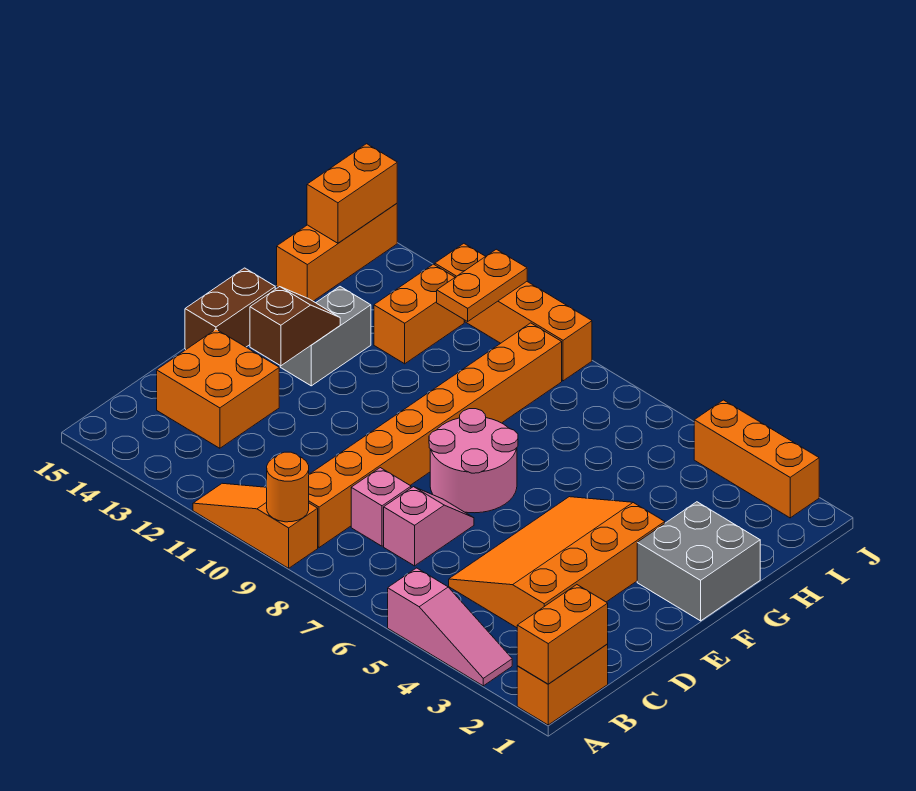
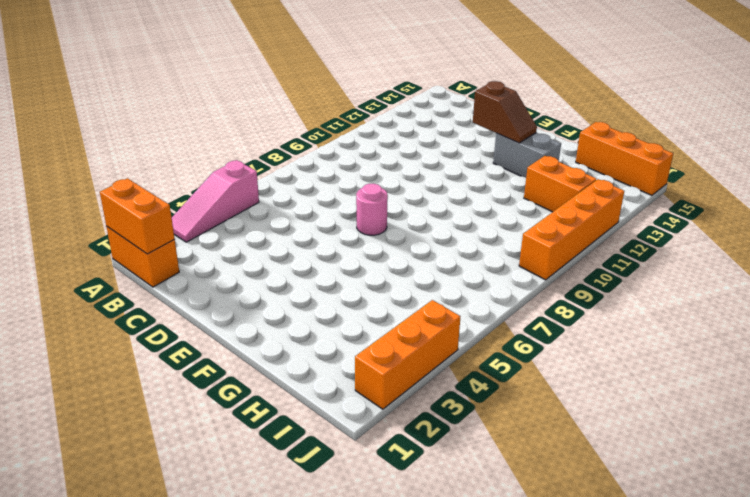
pink 1x1 round brick [356,184,388,235] -> pink 2x2 round brick [429,409,518,513]
none -> orange 1x3 slope [193,483,318,568]
none -> orange 1x8 brick [309,323,562,548]
none -> orange 3x4 slope [449,497,665,628]

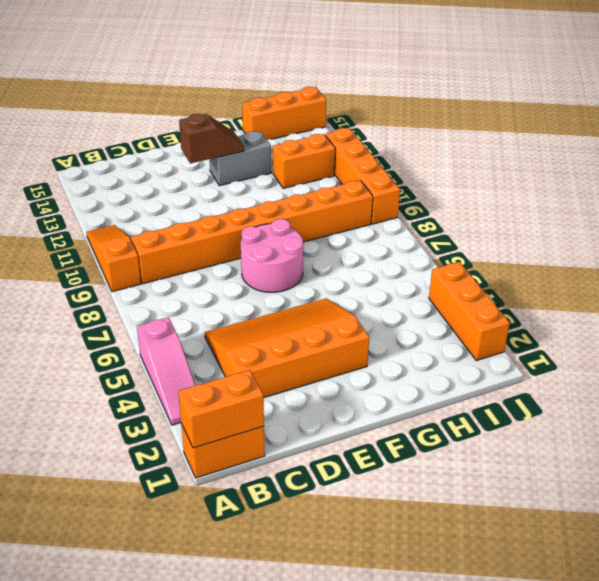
none -> pink 1x2 slope [384,487,474,566]
none -> pink 1x1 brick [351,468,411,546]
none -> orange 2x2 brick [157,329,279,448]

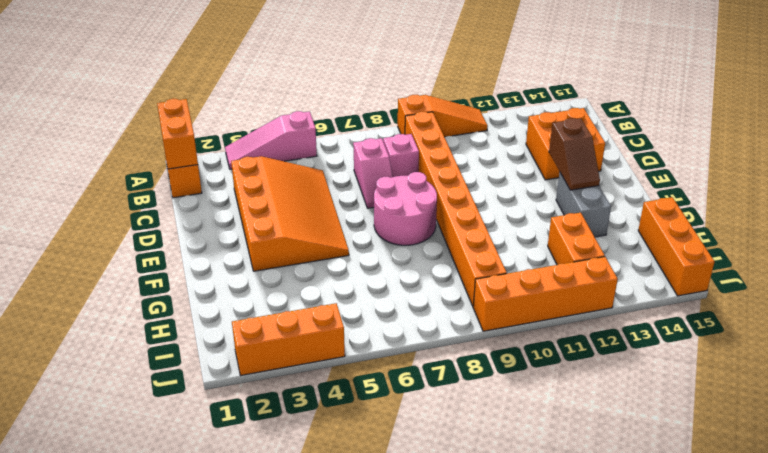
none -> brown 1x2 brick [185,268,275,349]
none -> grey 2x2 brick [637,502,760,621]
none -> orange 1x1 round brick [267,452,309,522]

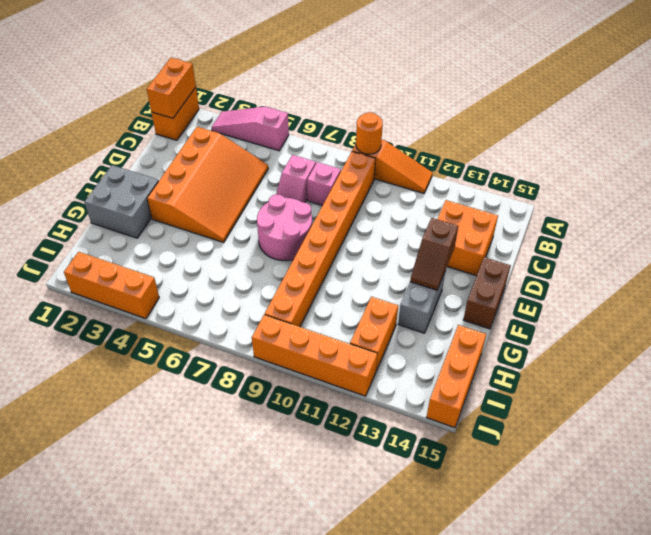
none -> orange 1x2 plate [437,249,527,321]
none -> orange 1x2 brick [307,144,397,243]

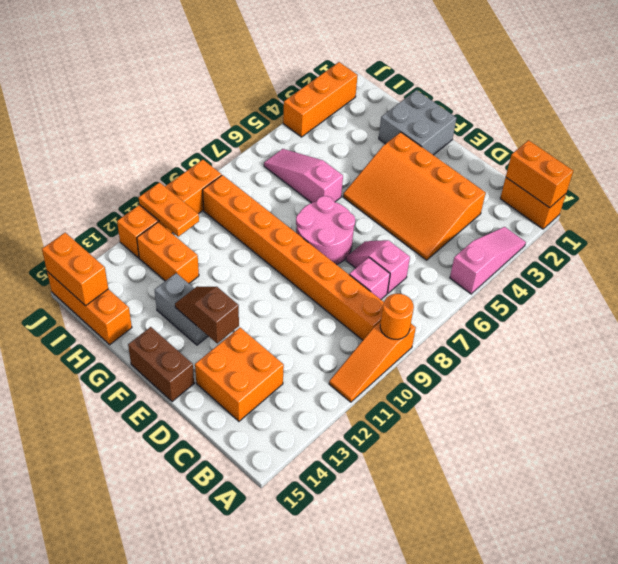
pink 1x3 slope [264,149,343,203] -> none

